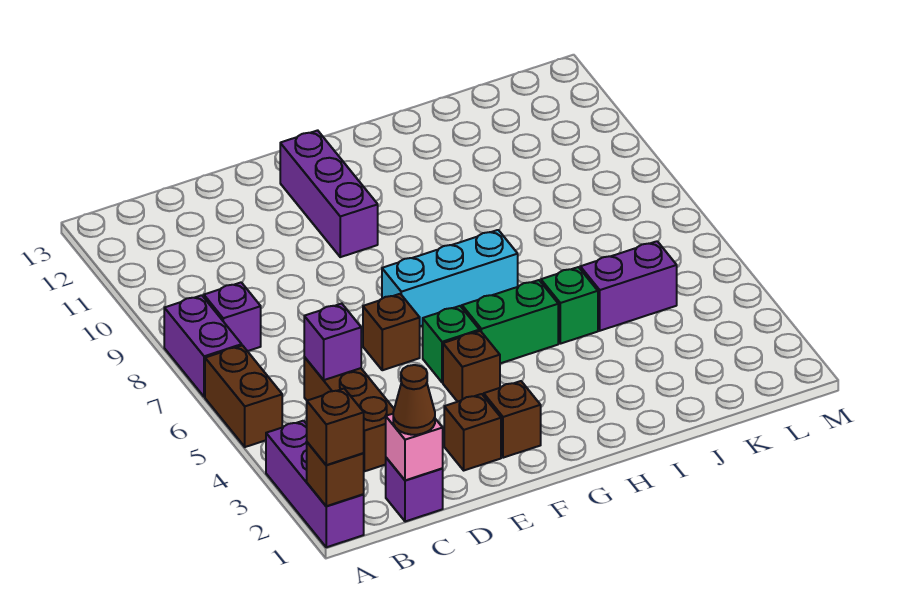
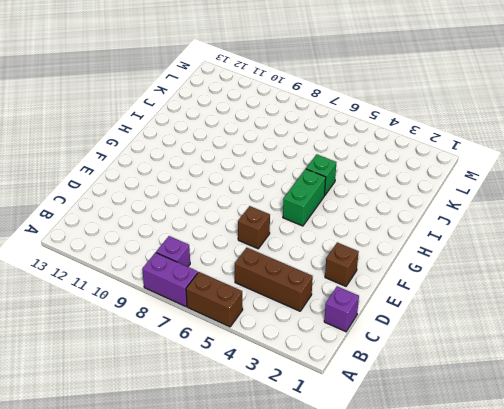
none -> purple 1x3 brick [266,421,364,547]
none -> brown 1x1 brick [484,381,541,458]
none -> brown 1x1 brick [443,331,500,402]

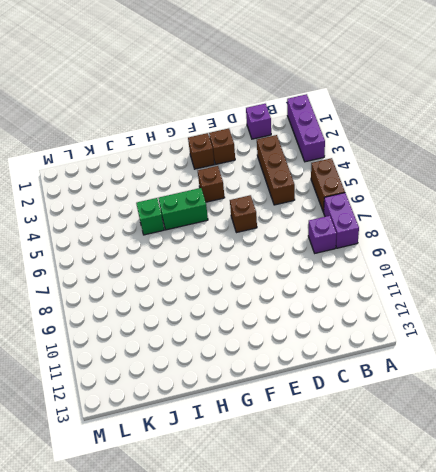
none -> green 1x1 brick [423,306,480,382]
none -> cyan 1x3 brick [382,230,518,326]
none -> purple 1x3 brick [280,130,378,257]

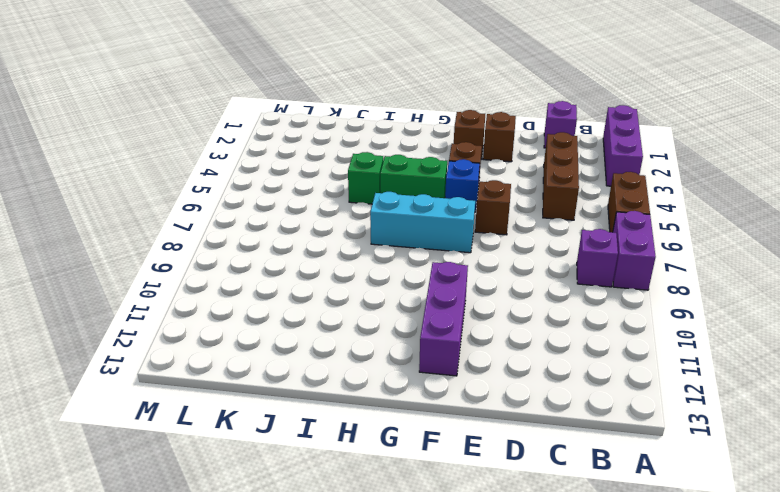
blue 1x1 brick [445,159,480,212] -> green 1x1 brick [423,306,480,382]
none -> purple 1x2 brick [580,241,677,331]
none -> brown 1x1 brick [307,442,364,506]
none -> pink 1x1 brick [386,414,443,480]

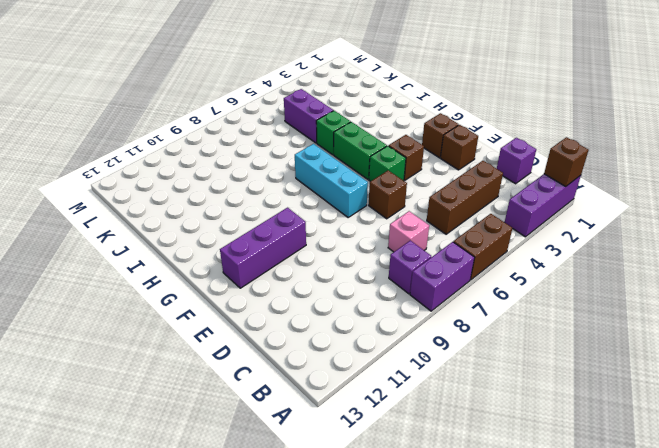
pink 1x1 brick [388,211,429,252] -> pink 1x1 brick moved to [386,414,443,480]
none -> purple 1x1 brick [304,304,361,380]
none -> brown 1x1 brick [307,389,364,465]
none -> brown 1x1 cone [393,365,435,435]

